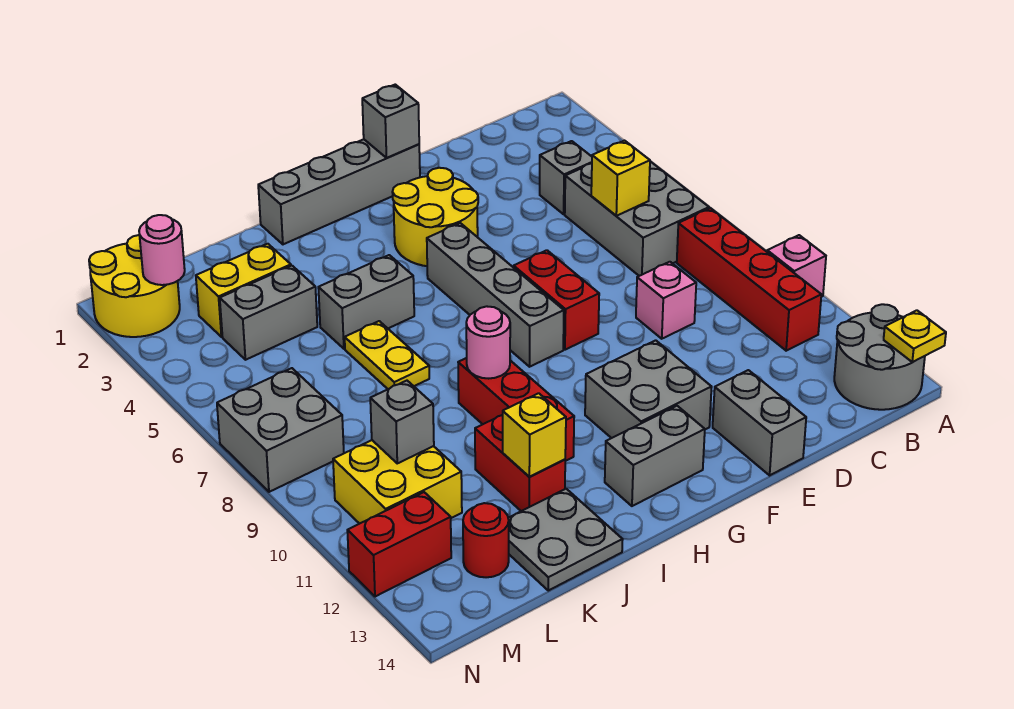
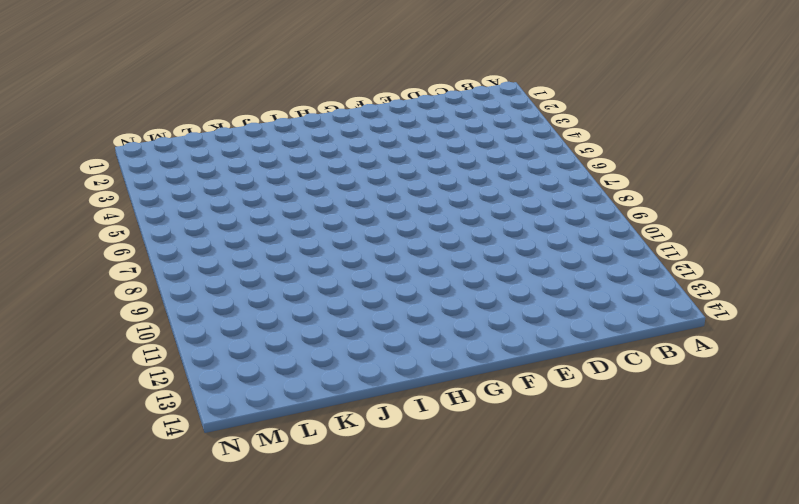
none -> pink 1x1 brick [767,235,826,297]
none -> grey 2x2 round brick [834,304,925,410]
none -> grey 2x3 brick [565,161,709,276]
none -> red 1x4 brick [677,208,821,351]

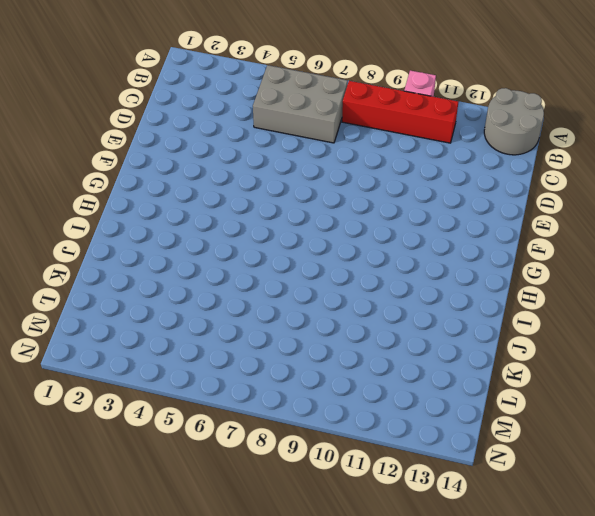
none -> grey 1x1 brick [540,141,592,214]
none -> pink 1x1 brick [636,262,696,339]
none -> grey 1x2 brick [713,370,806,475]
none -> grey 1x4 brick [258,139,420,244]

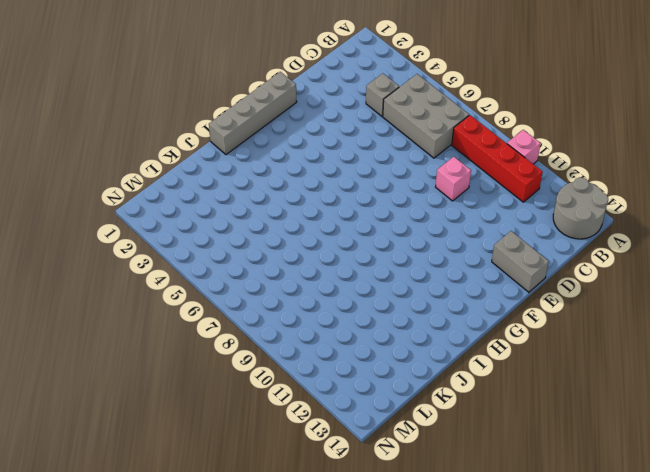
none -> yellow 2x2 round brick [392,168,478,266]
none -> red 1x2 brick [514,250,599,350]
none -> grey 2x2 brick [585,340,712,438]
none -> grey 1x4 brick [427,223,564,367]

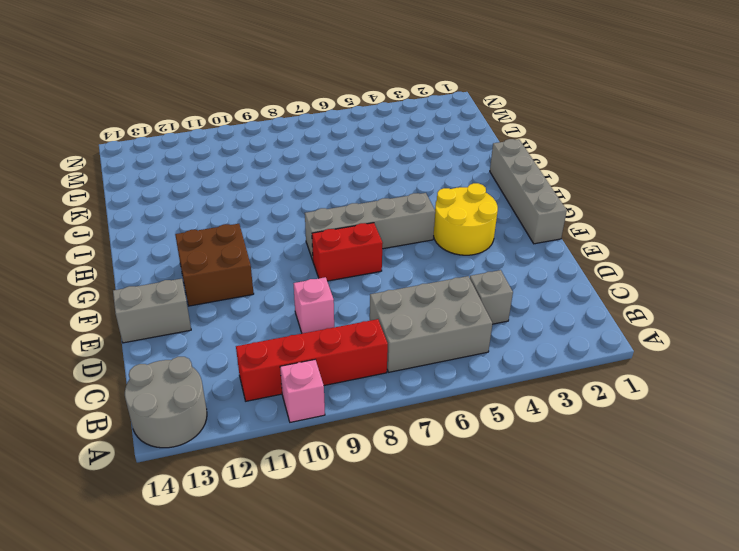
brown 2x2 brick [175,224,254,306] -> grey 2x2 brick [585,340,712,438]
none -> grey 1x2 brick [605,406,705,506]
none -> grey 1x2 brick [318,255,414,349]
none -> red 1x3 brick [458,358,574,461]
none -> yellow 1x2 plate [345,321,429,389]

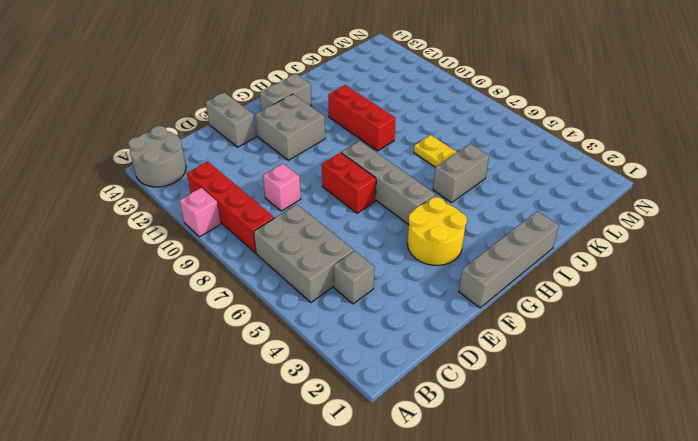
none -> red 1x2 brick [475,415,565,511]
none -> grey 2x2 plate [508,489,623,591]
none -> yellow 1x2 brick [196,244,291,337]
none -> grey 1x2 brick [220,266,317,360]

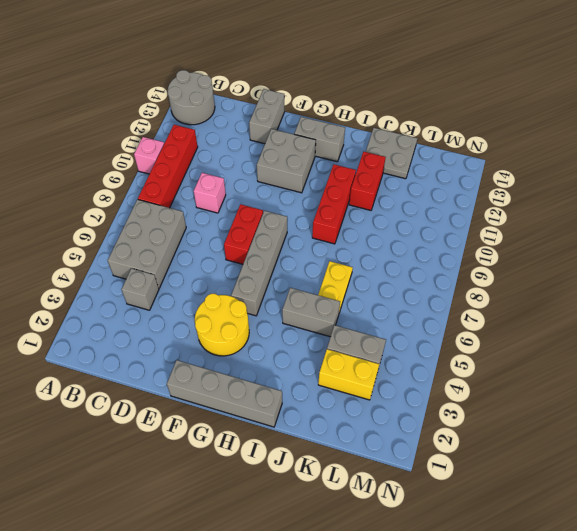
none -> yellow 2x2 brick [333,440,462,524]
none -> red 1x1 round brick [463,503,509,577]
none -> yellow 2x2 round brick [89,235,180,337]
none -> grey 2x2 brick [217,368,344,492]

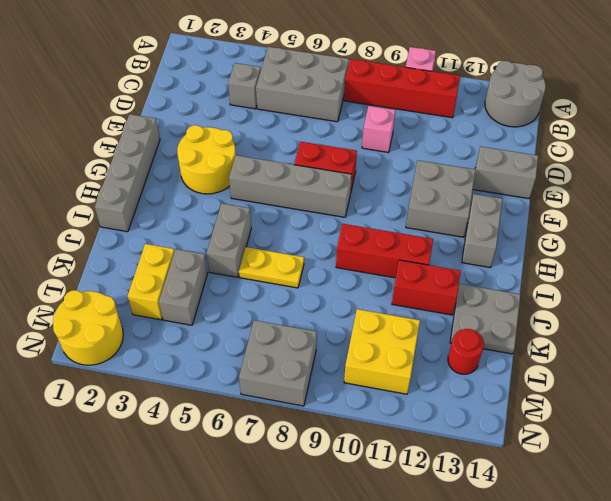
none -> red 1x2 brick [347,492,451,597]
none -> yellow 1x1 plate [884,310,946,362]
none -> yellow 1x1 brick [591,141,650,216]
none -> grey 1x1 brick [362,85,419,158]

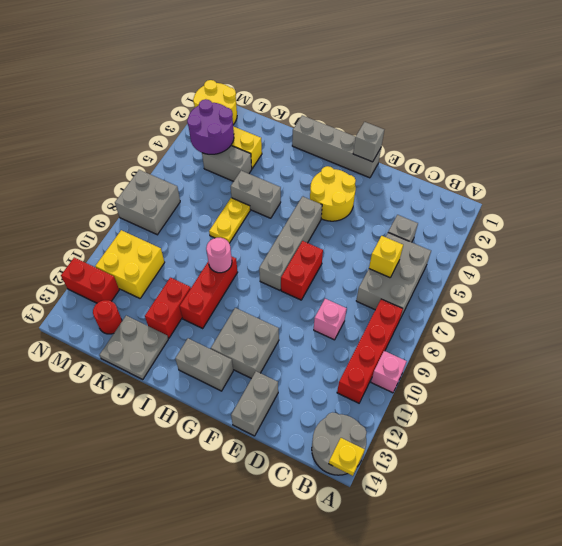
purple 2x2 round brick [187,99,234,154] -> none
none -> yellow 1x1 brick [503,393,566,477]
none -> grey 1x1 brick [370,381,434,463]
none -> pink 1x1 round brick [139,215,185,285]

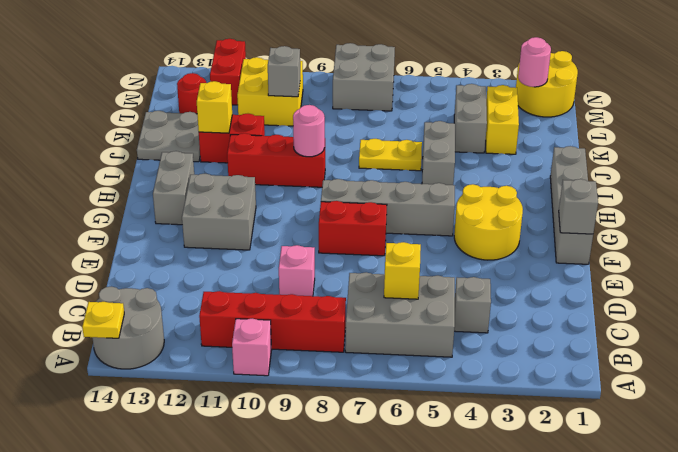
none -> grey 1x2 brick [713,370,806,475]

